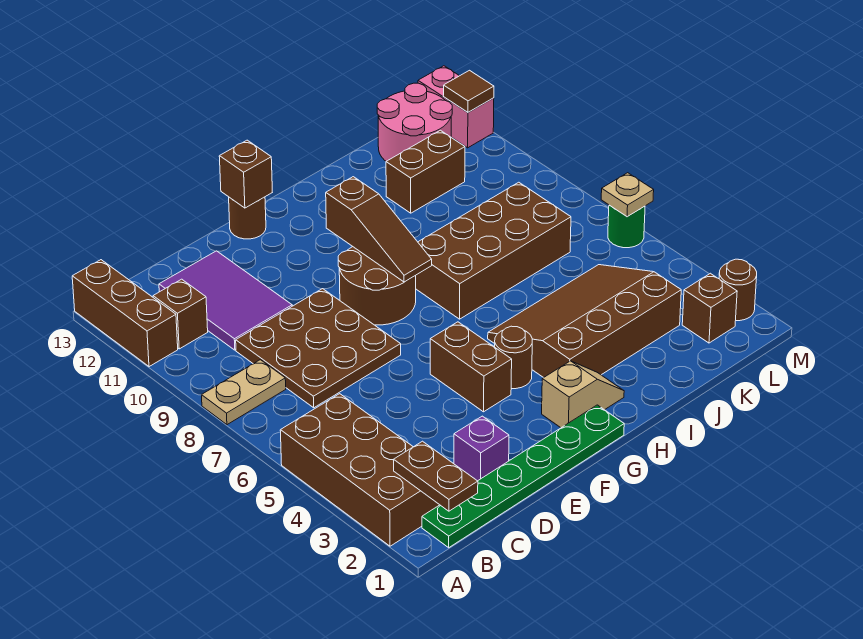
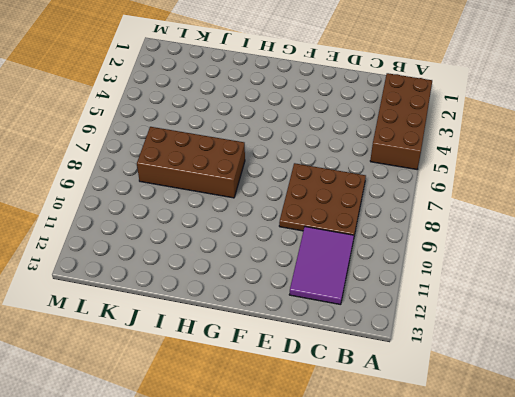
none -> tan 1x2 plate [202,360,286,425]
none -> brown 1x3 brick [72,260,178,367]
none -> green 1x6 plate [422,405,624,548]

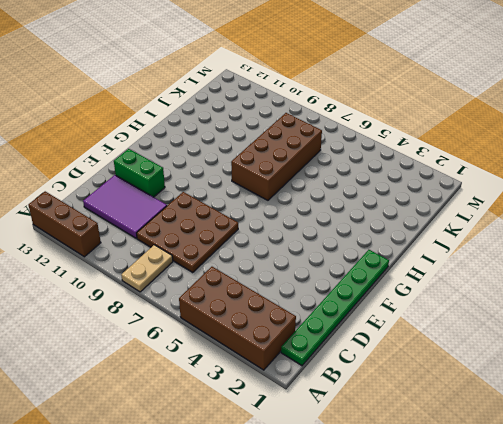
green 1x2 brick [114,149,165,197] -> none
none -> brown 1x1 brick [153,279,208,349]
none -> purple 1x1 brick [454,416,509,481]
none -> brown 1x2 brick [430,322,512,412]

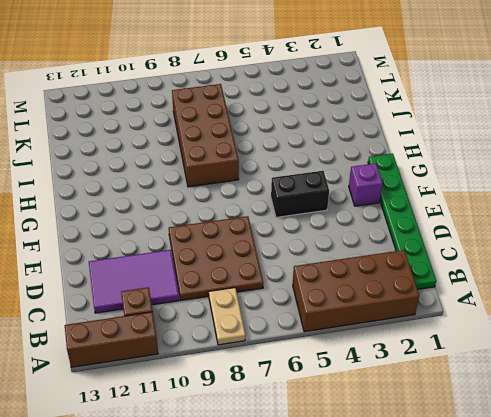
purple 1x1 brick [349,163,383,206] -> purple 1x1 brick moved to [454,416,509,481]
black 1x2 brick [271,171,329,217] -> brown 1x2 brick [430,322,512,412]
none -> brown 2x2 round brick [338,247,416,325]
none -> brown 1x1 round brick [229,197,266,239]
none -> tan 1x2 slope [542,361,624,428]

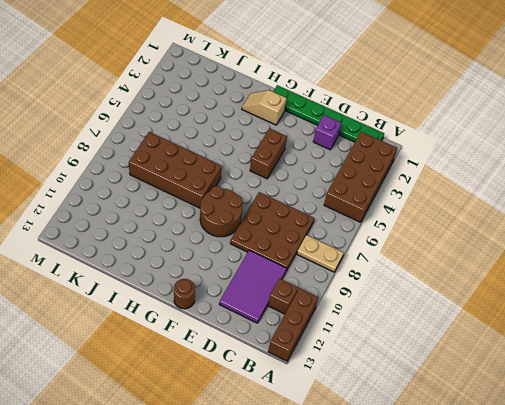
none -> brown 1x1 round brick [495,326,532,389]
none -> brown 3x4 slope [488,265,681,378]
none -> brown 1x2 brick [386,130,465,213]

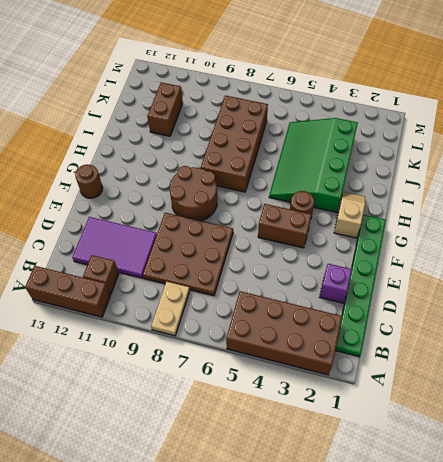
green 3x4 slope [269,118,358,213] -> brown 3x4 slope [488,265,681,378]
none -> pink 2x2 round brick [377,83,452,161]
none -> brown 1x1 brick [682,273,737,343]
none -> brown 1x1 round brick [719,259,757,321]

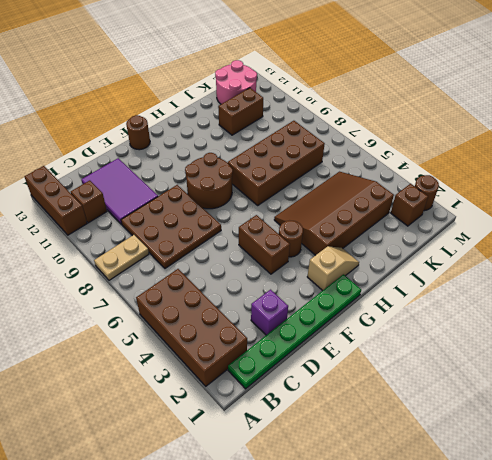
none -> green 1x1 round brick [608,205,645,248]
none -> pink 1x2 brick [418,66,494,148]
none -> brown 1x2 plate [394,441,478,511]

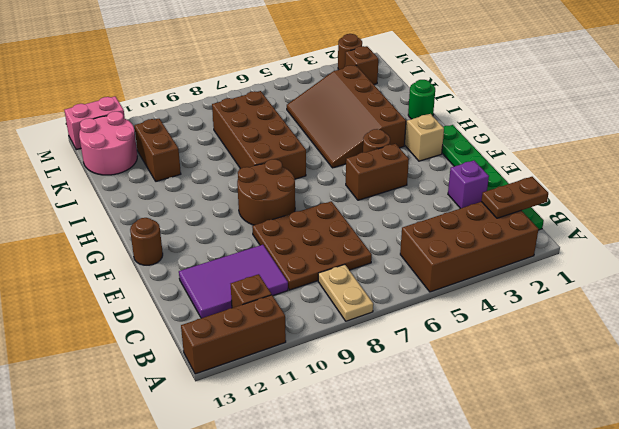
green 1x1 round brick [408,80,435,119] -> green 1x1 round brick moved to [608,205,645,248]
none -> brown 1x1 brick [219,140,272,208]
none -> brown 1x3 slope [326,177,432,282]
none -> tan 1x1 plate [601,173,654,217]

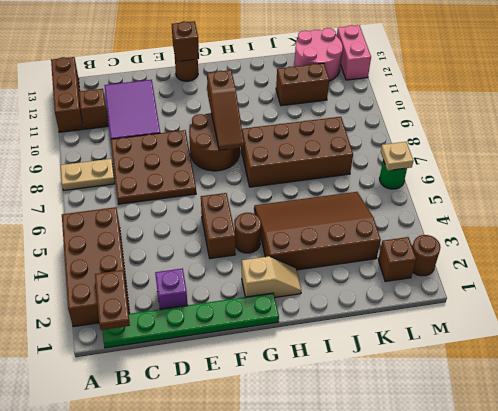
none -> brown 1x1 tile [443,70,494,112]

